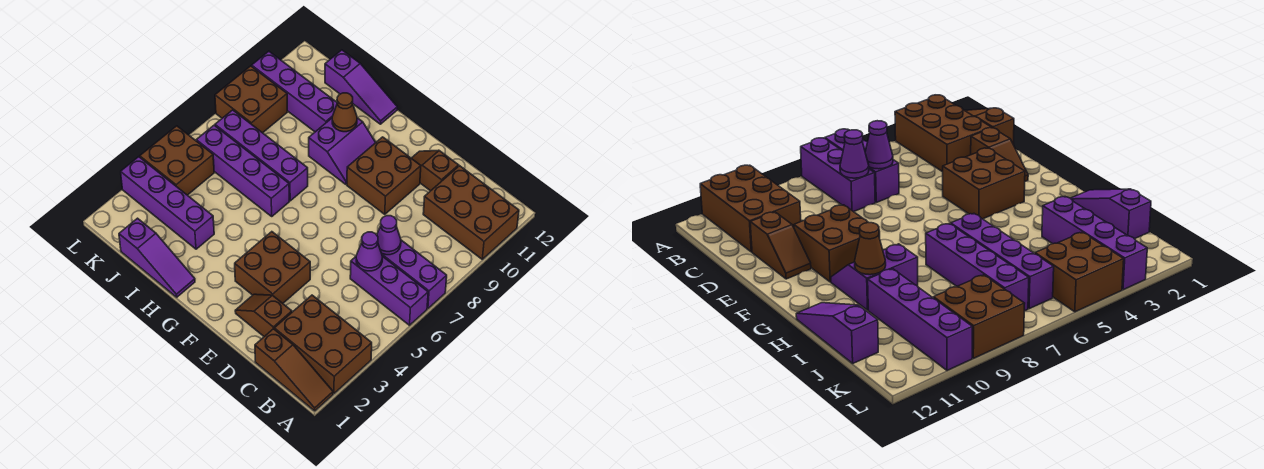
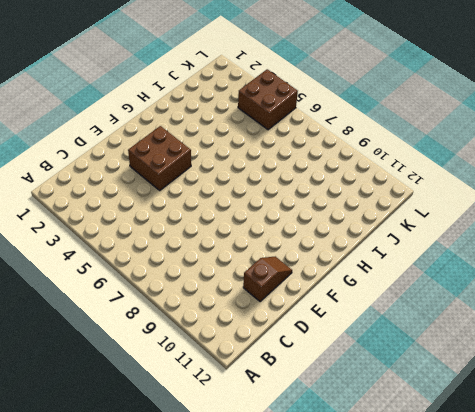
none -> brown 1x3 slope [255,329,333,411]
none -> brown 2x3 brick [274,295,372,393]
none -> purple 1x3 brick [350,256,428,325]

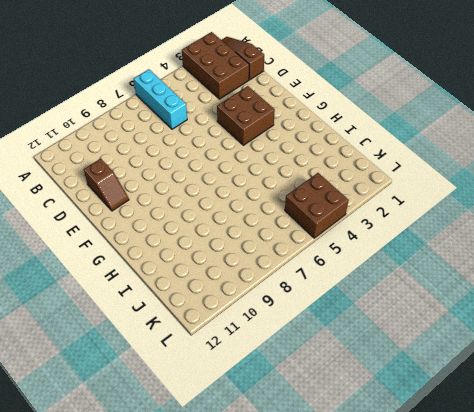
cyan 1x3 brick [134,69,187,129] -> purple 1x3 brick [350,256,428,325]
none -> purple 1x3 brick [382,240,447,308]
none -> brown 2x3 brick [423,166,519,259]
none -> brown 1x2 slope [235,294,292,337]

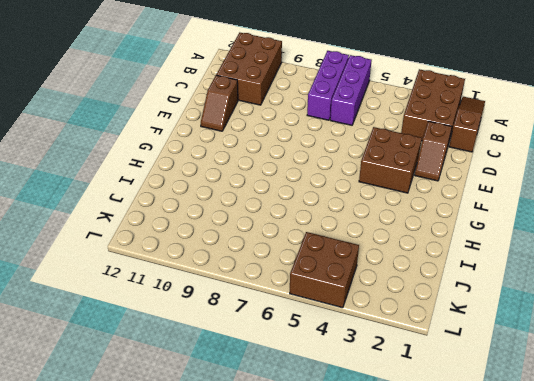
none -> brown 2x2 brick [347,137,421,214]
none -> purple 2x2 slope [309,118,376,184]
none -> purple 1x3 slope [119,218,195,297]

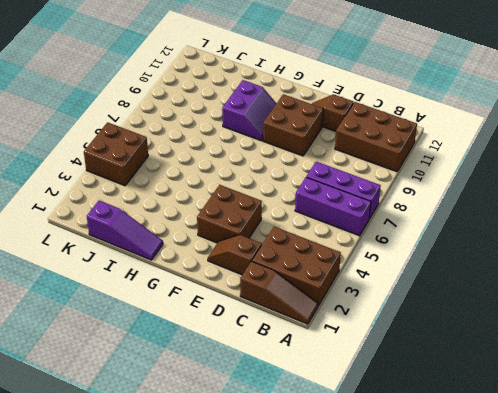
none -> purple 1x4 brick [196,125,289,216]
none -> purple 1x4 brick [215,110,308,201]
none -> purple 1x3 slope [325,50,397,124]

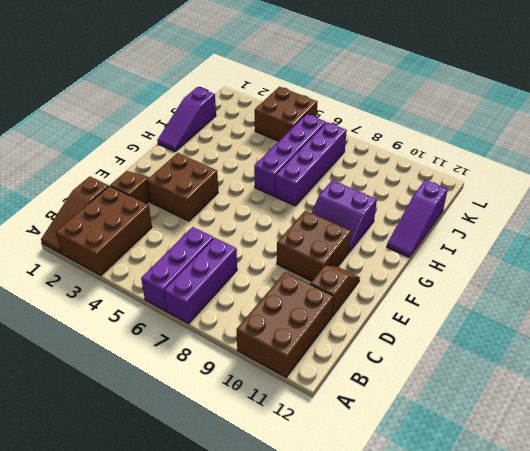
none -> purple 1x4 brick [121,157,214,249]
none -> purple 1x4 brick [252,51,337,132]
none -> brown 2x2 brick [215,66,287,133]

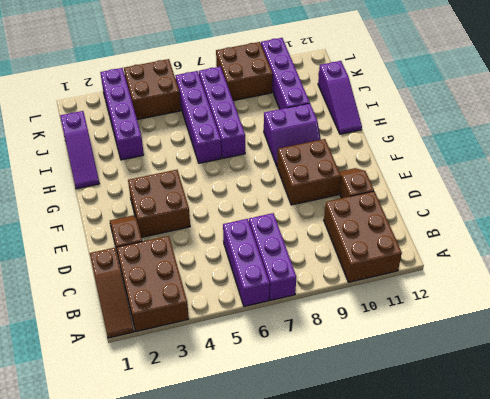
none -> purple 1x1 cone [356,232,382,271]
none -> purple 1x1 cone [377,216,401,255]
none -> brown 1x1 cone [332,93,357,132]

